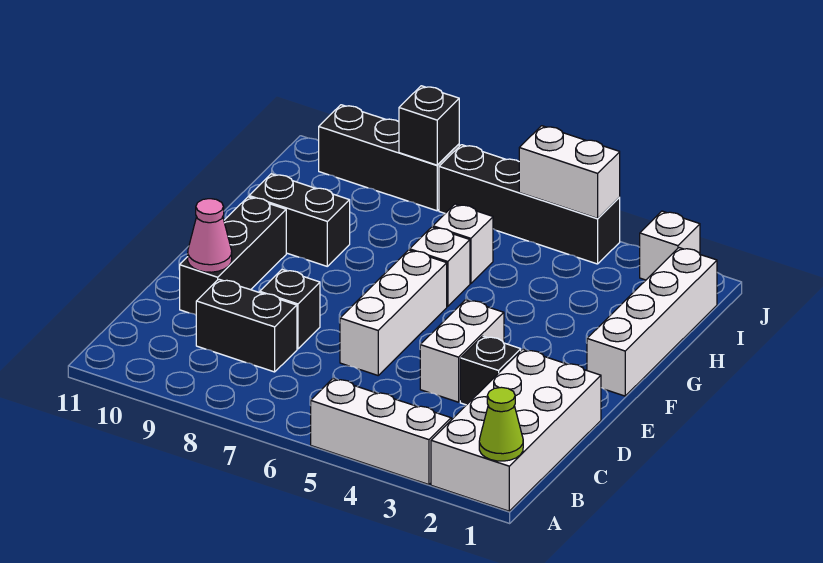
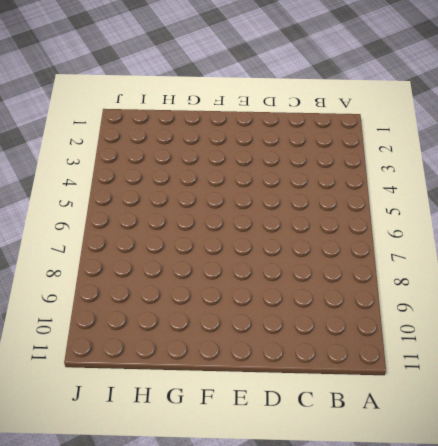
none -> white 2x4 brick [431,349,601,511]
none -> white 1x3 brick [311,379,451,485]
none -> black 1x2 brick [196,279,297,372]

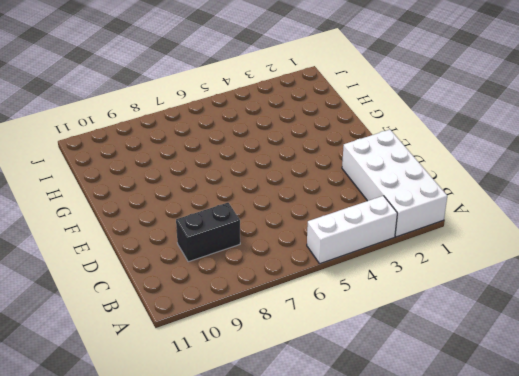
none -> black 1x1 brick [460,336,521,405]
none -> white 1x2 brick [420,300,504,402]
none -> white 1x3 brick [340,250,447,375]

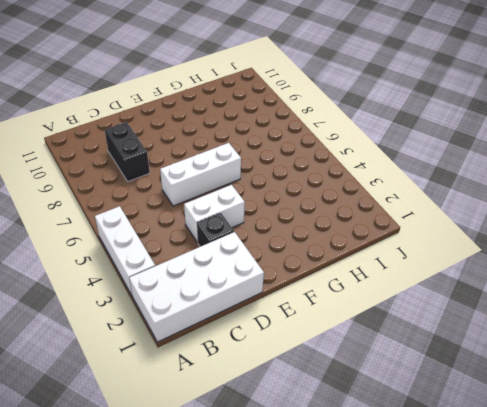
none -> black 1x1 brick [260,270,320,349]
none -> black 1x3 brick [180,197,286,315]
none -> white 1x4 brick [587,248,717,396]

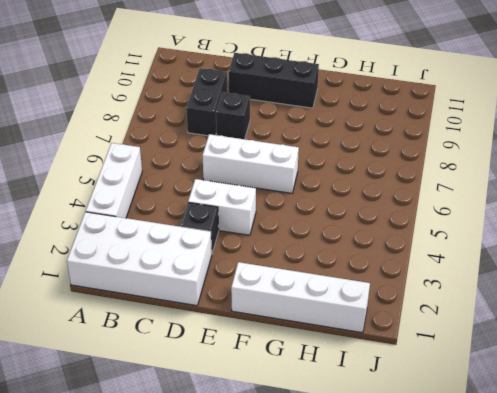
none -> white 1x1 brick [410,227,470,306]
none -> black 1x2 brick [249,174,350,266]
none -> white 1x1 brick [433,204,493,283]

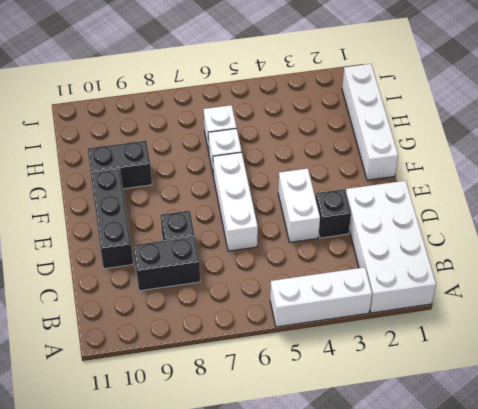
none -> white 1x1 brick [640,211,700,280]
none -> black 1x4 brick [439,145,620,264]
none -> black 1x3 brick [319,105,459,211]

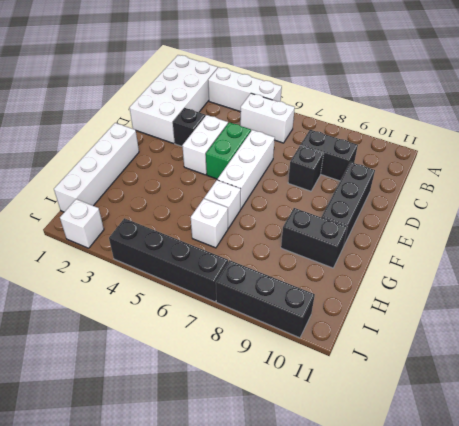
white 1x2 brick [240,93,295,143] -> white 1x2 brick moved to [519,126,620,218]
green 1x2 brick [206,122,251,179] -> none
none -> lime 1x1 cone [479,387,523,461]
none -> pink 1x1 cone [188,199,232,272]
none -> black 1x1 brick [399,86,459,165]

